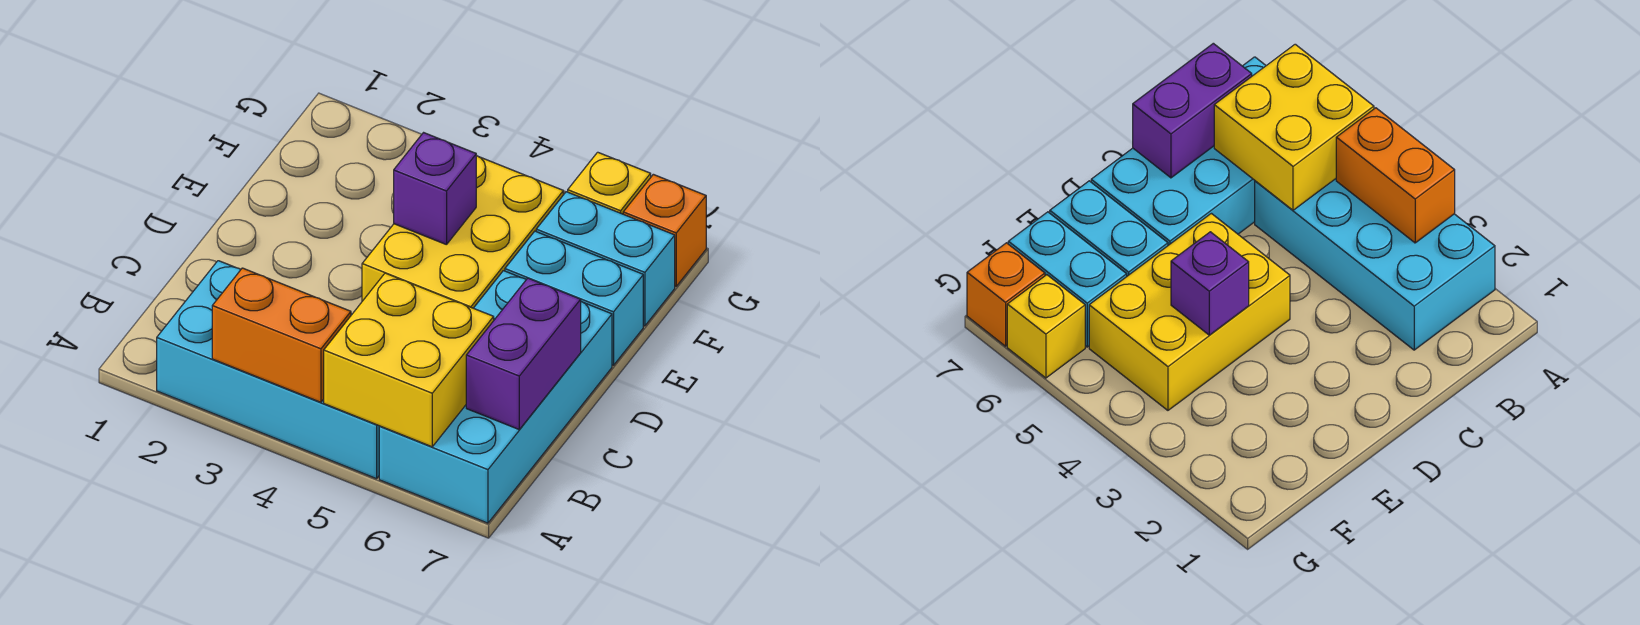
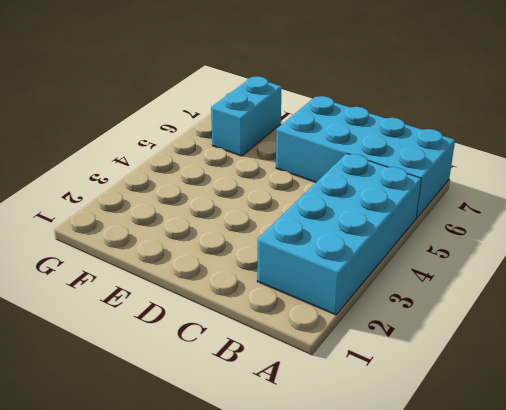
none -> yellow 2x3 brick [362,155,563,308]
none -> cyan 1x2 brick [505,231,643,365]

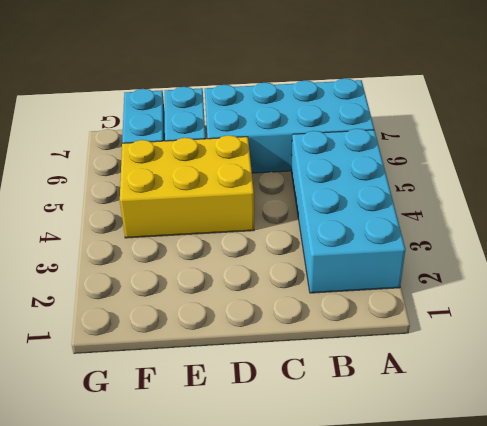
none -> yellow 1x1 brick [568,152,651,214]
none -> orange 1x1 brick [623,174,706,286]

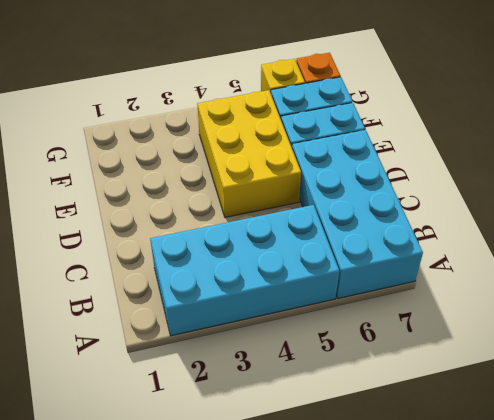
none -> orange 1x2 brick [212,268,351,402]
none -> yellow 2x2 brick [324,273,494,447]

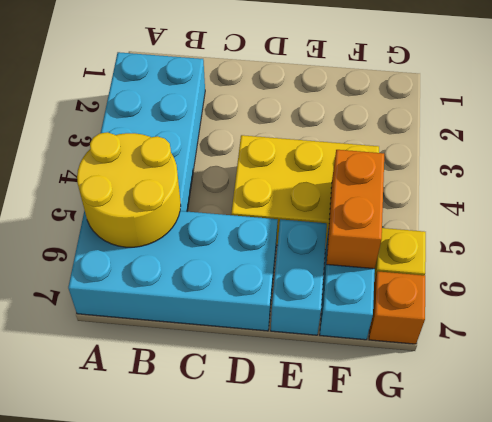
yellow 2x2 round brick [77,132,181,247] -> yellow 2x2 brick [324,273,494,447]
orange 1x2 brick [327,150,384,269] -> orange 1x2 brick moved to [212,268,351,402]
none -> purple 1x2 brick [466,278,581,430]
none -> purple 1x1 brick [394,133,476,245]

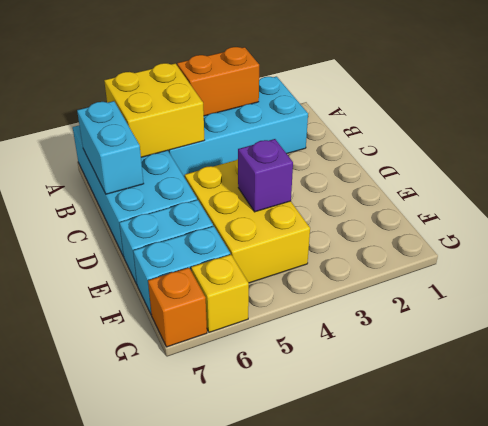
cyan 1x2 brick [77,101,144,194] -> purple 1x2 brick [466,278,581,430]

